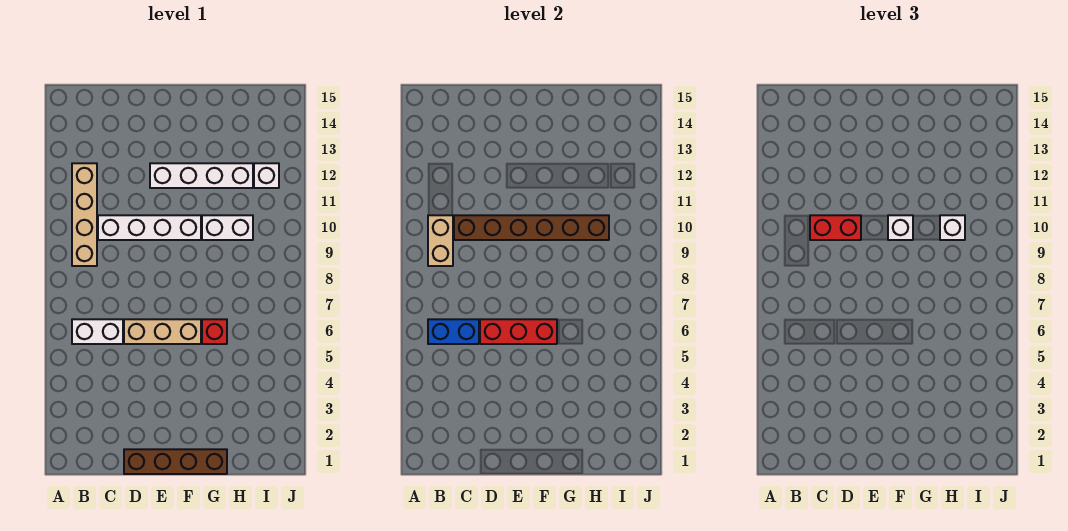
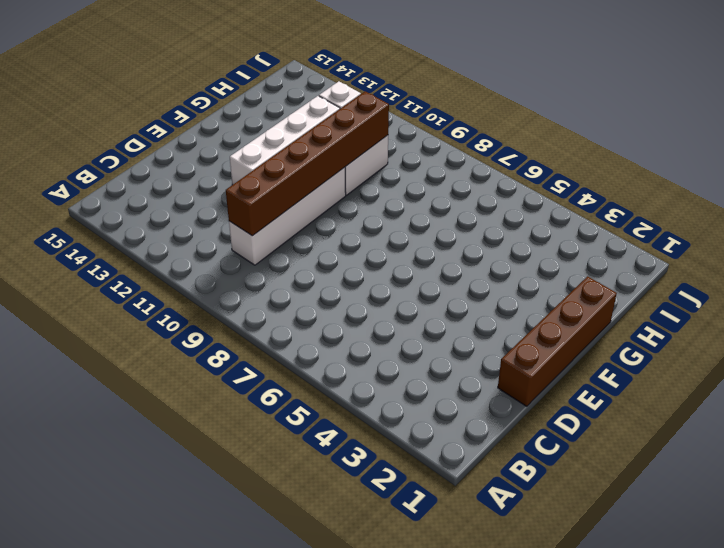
none -> white 1x2 brick [72,319,123,344]
none -> tan 1x4 brick [72,163,97,266]
none -> tan 1x3 brick [124,319,201,344]

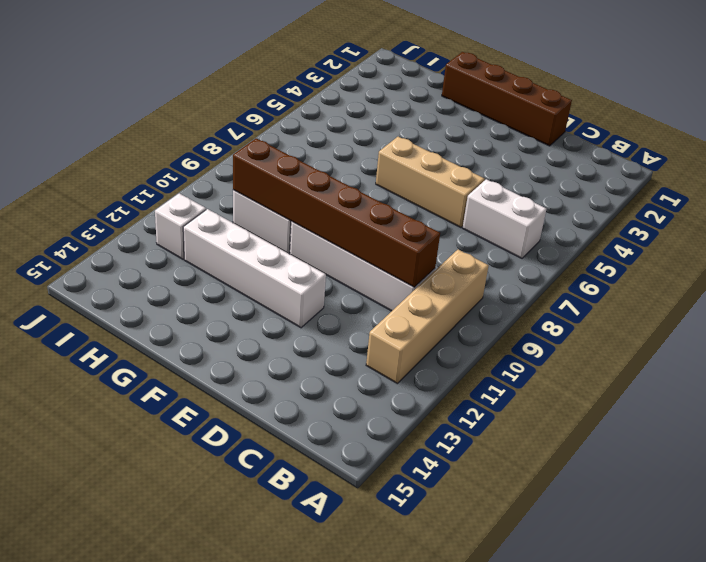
none -> red 1x1 brick [202,319,227,344]
none -> blue 1x2 brick [428,319,479,344]
none -> tan 1x2 brick [428,215,453,266]

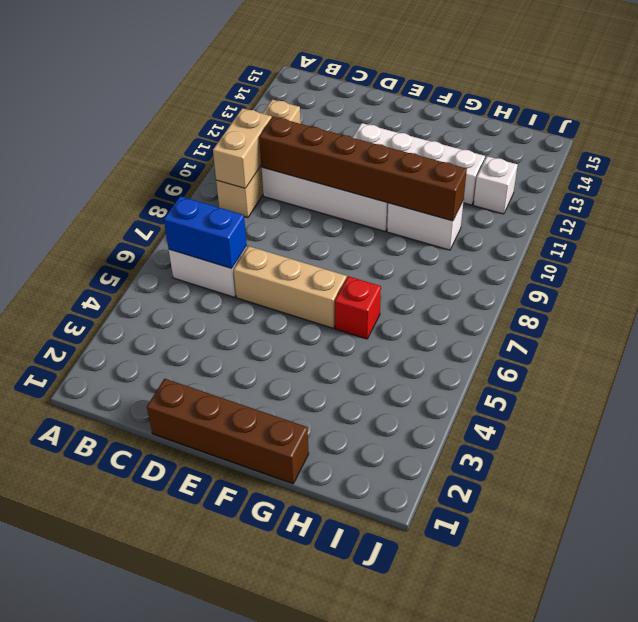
none -> red 1x3 brick [480,319,557,344]
none -> red 1x2 brick [810,215,861,240]
none -> white 1x1 brick [888,215,913,240]

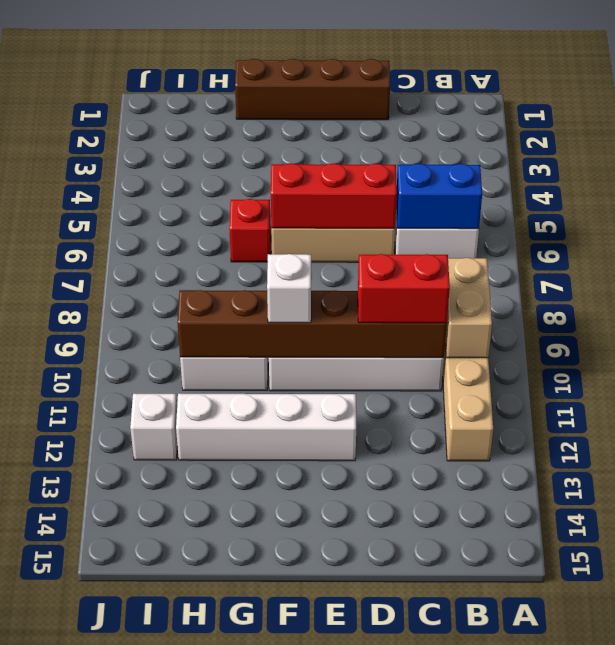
none -> white 1x1 brick [940,215,965,240]

